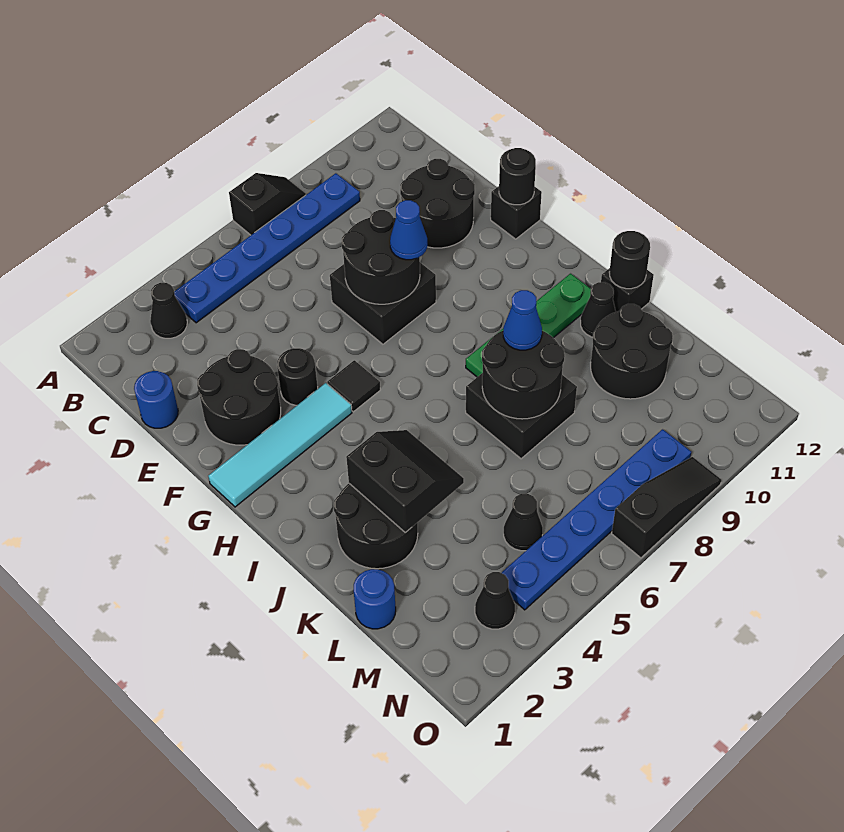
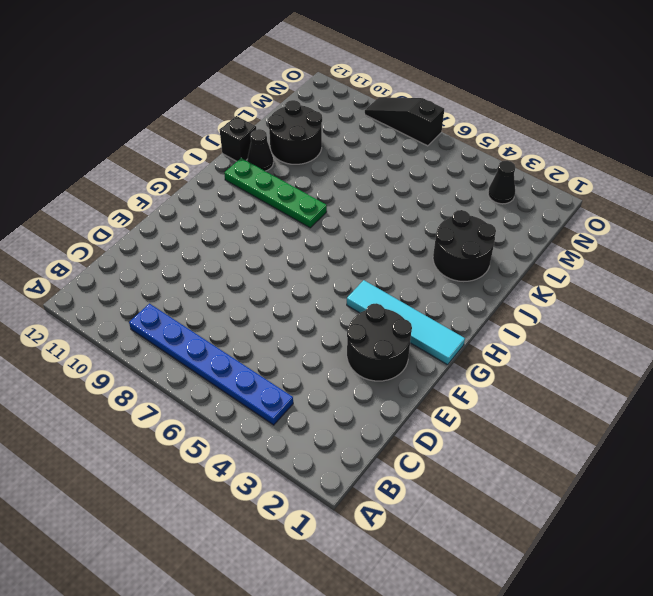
none -> black 1x2 slope [229,173,307,235]
none -> black 1x1 cone [150,283,187,338]
none -> blue 1x1 round brick [134,371,178,428]

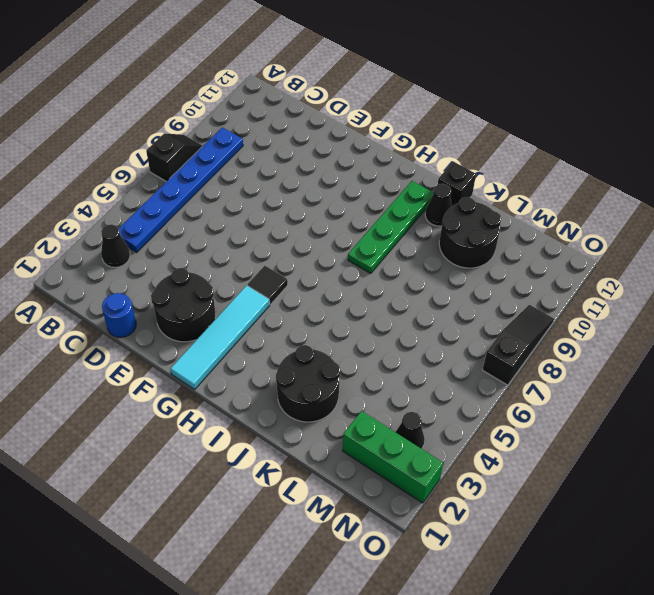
green 1x3 brick [343,411,443,503] -> none
none -> black 2x2 round brick [400,159,475,248]
none -> black 2x2 brick [330,263,436,344]
none -> black 1x1 round brick [277,348,318,405]

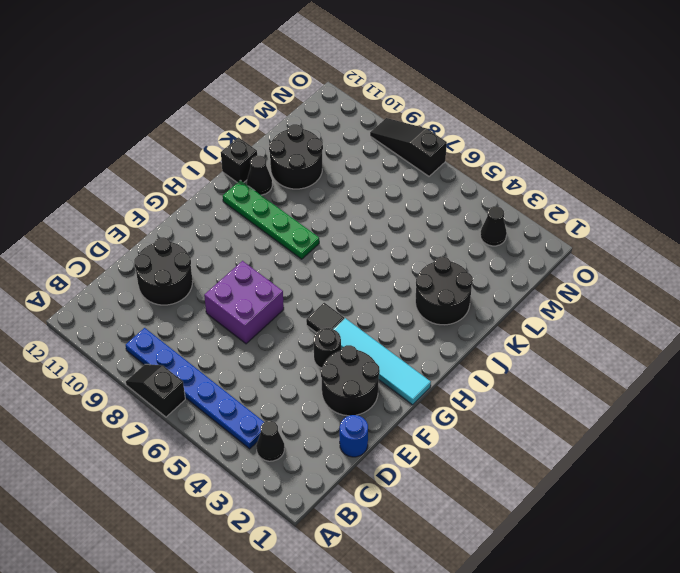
purple 2x2 brick [204,261,284,344] -> black 2x2 brick [330,263,436,344]
none -> black 1x1 brick [491,186,542,239]
none -> black 2x2 brick [466,373,577,459]
none -> blue 1x1 round brick [354,569,396,629]

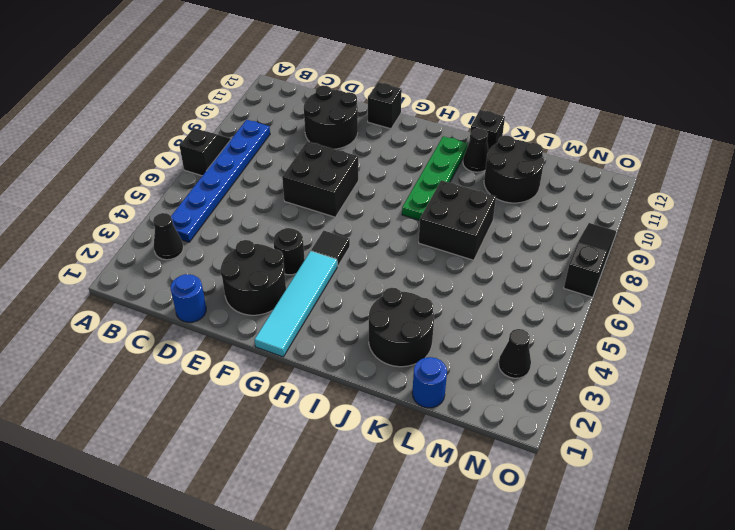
none -> black 1x1 cone [504,494,543,551]
none -> blue 1x6 plate [502,429,691,610]
none -> black 2x2 round brick [341,210,420,304]

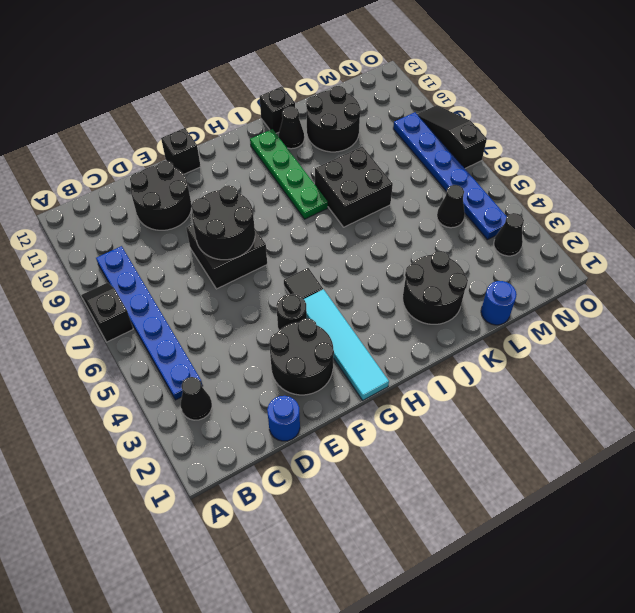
none -> black 1x1 round brick [499,148,536,205]
none -> black 2x2 slope [346,430,464,533]
none -> black 2x2 round brick [482,331,565,419]

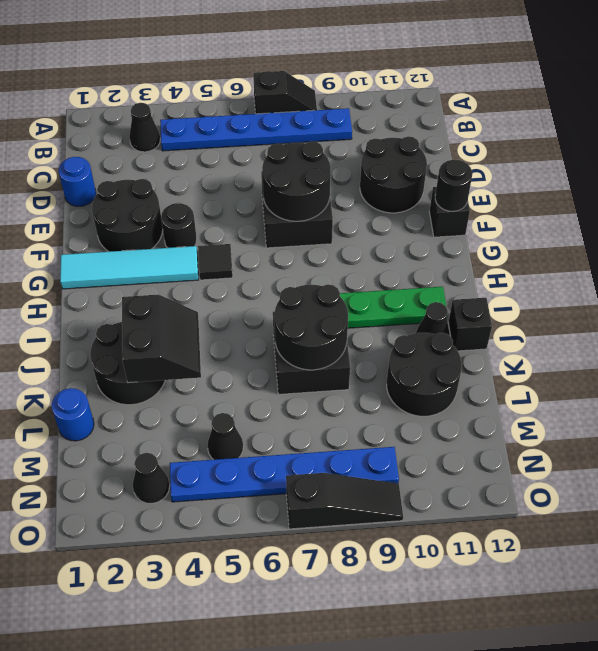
none -> black 1x1 round brick [609,231,650,289]
none -> blue 1x1 cone [390,200,427,260]
none -> blue 1x1 cone [503,290,542,350]

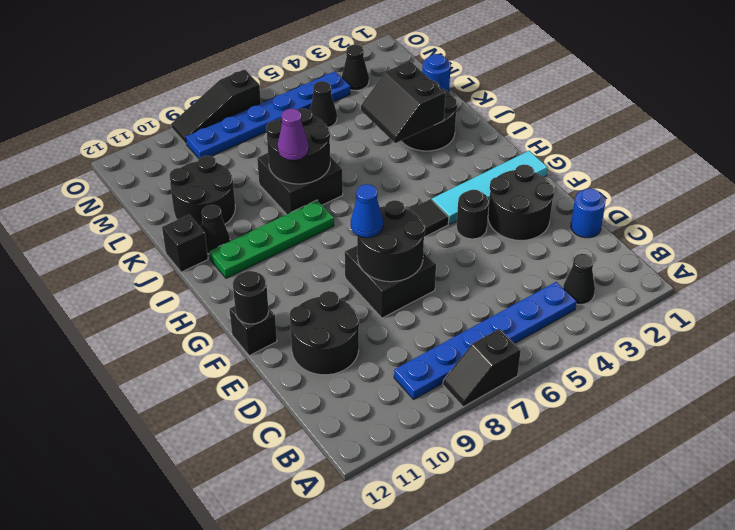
purple 1x1 cone [278,109,309,160] -> blue 1x1 cone [503,290,542,350]
none -> black 1x1 round brick [609,231,650,289]

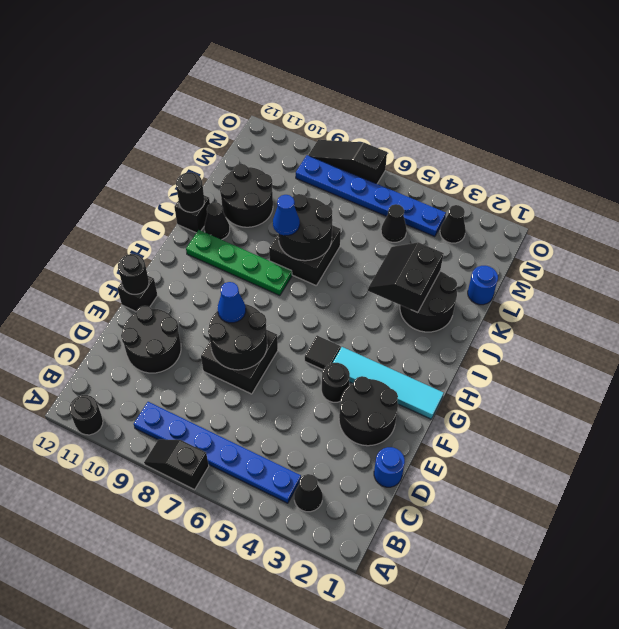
black 1x1 round brick [69,395,103,435] -> none

